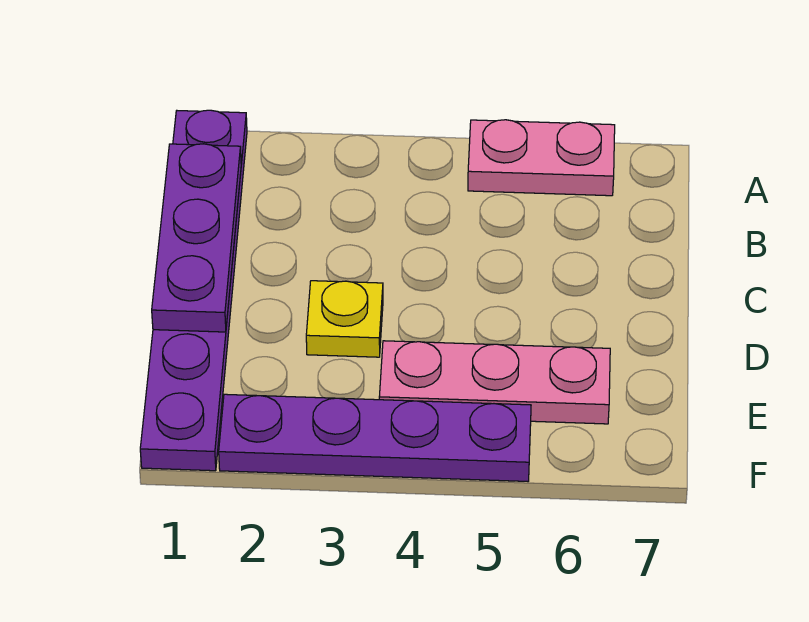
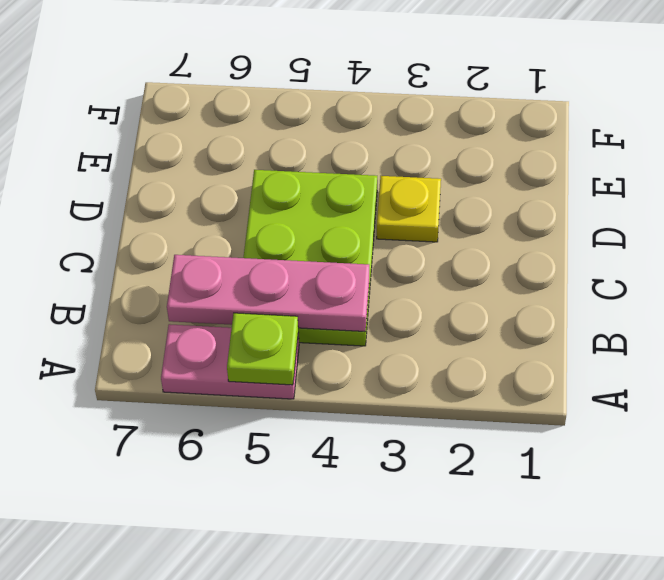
lime 1x1 plate [227,313,298,385] -> none
lime 2x3 plate [243,170,377,346] -> none
pink 1x3 plate [167,255,369,332] -> pink 1x3 plate moved to [379,341,610,424]
none -> purple 1x6 plate [140,110,247,471]
none -> purple 1x4 plate [219,394,531,481]

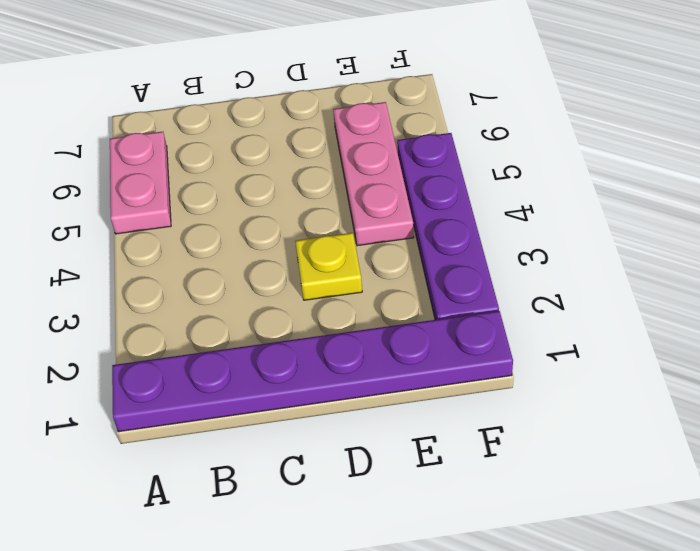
none -> purple 1x3 plate [152,144,241,332]

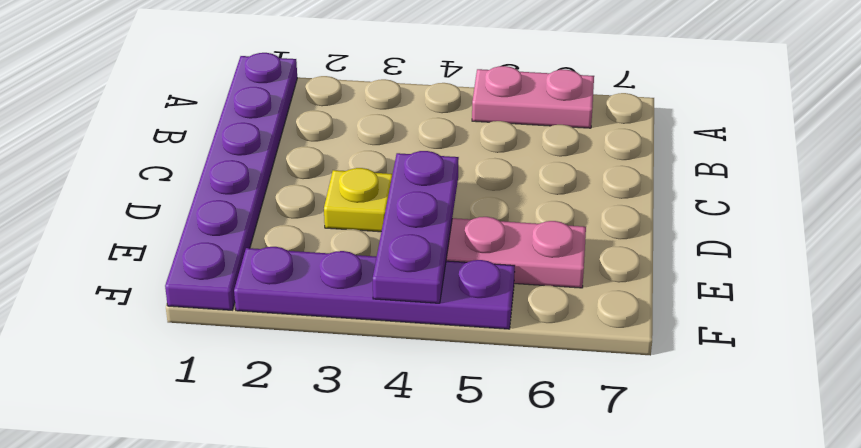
purple 1x3 plate [373,151,459,303] -> purple 1x3 plate moved to [152,144,241,332]

